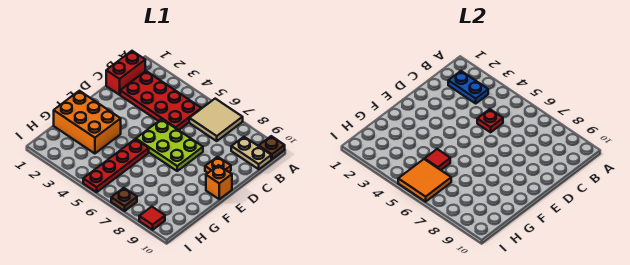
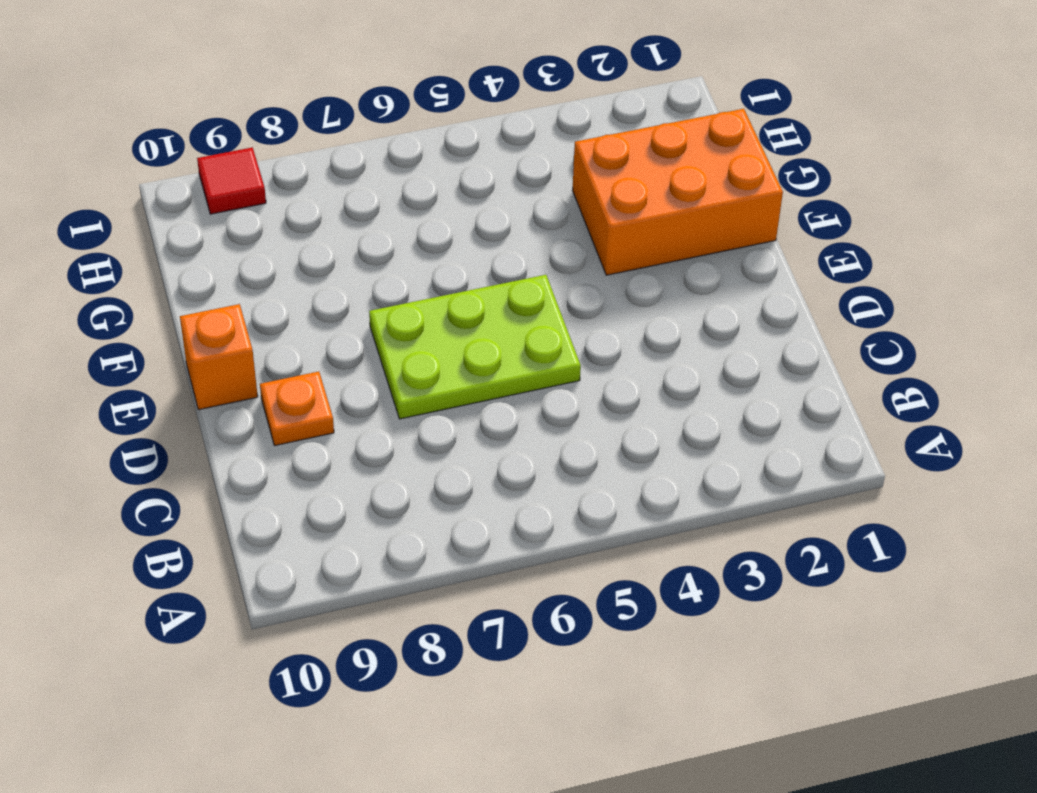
none -> tan 2x2 tile [189,99,243,141]
none -> brown 1x1 plate [259,136,285,159]
none -> red 1x2 brick [106,51,145,95]

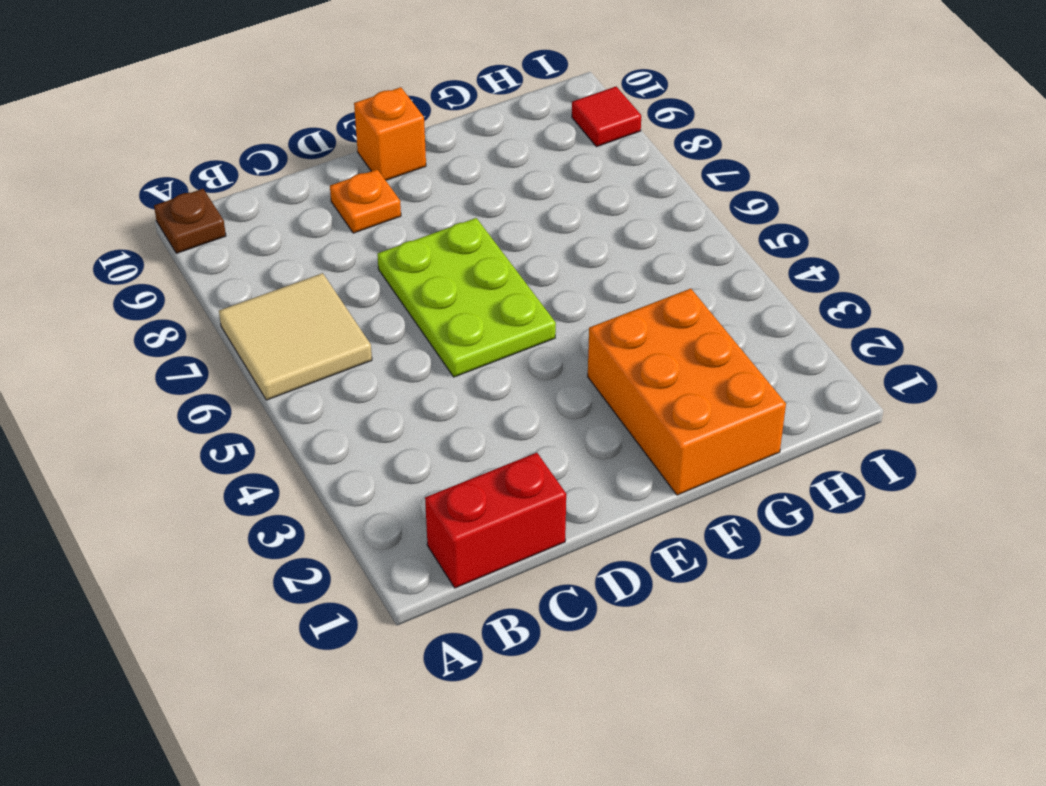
none -> red 2x4 plate [120,71,201,130]
none -> tan 1x2 plate [231,137,271,169]
none -> red 1x4 plate [83,139,149,192]

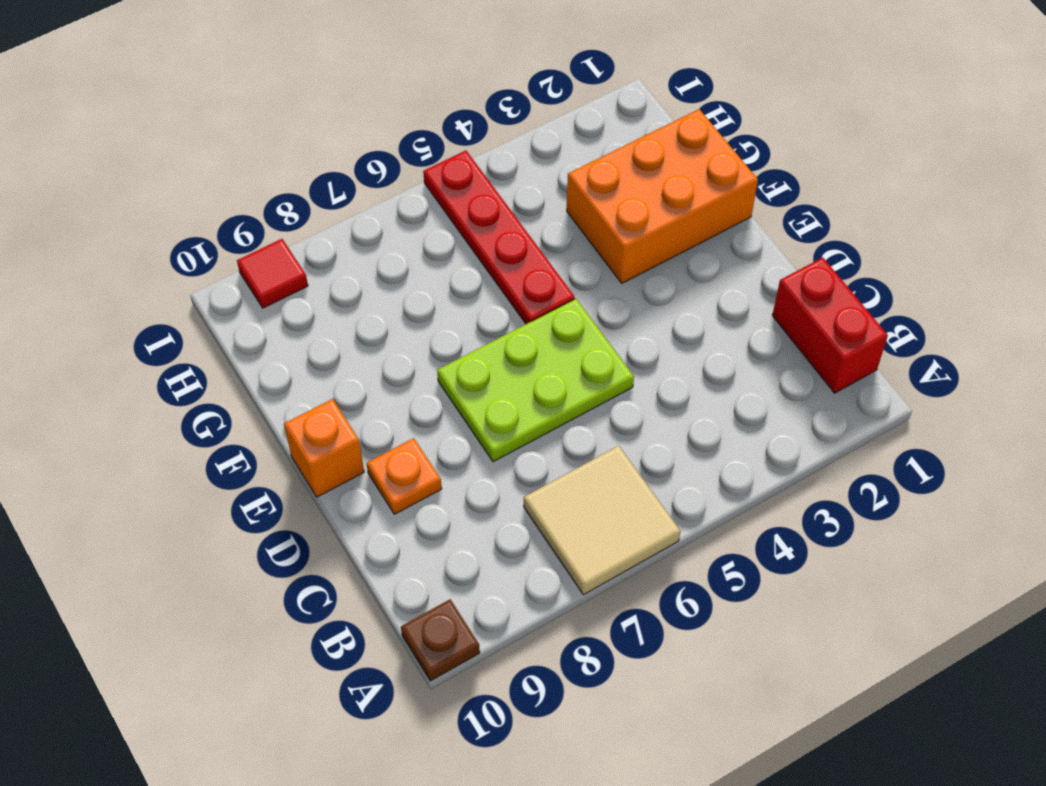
none -> red 2x4 plate [120,71,201,130]
none -> tan 1x2 plate [231,137,271,169]
none -> brown 1x1 plate [111,188,137,211]

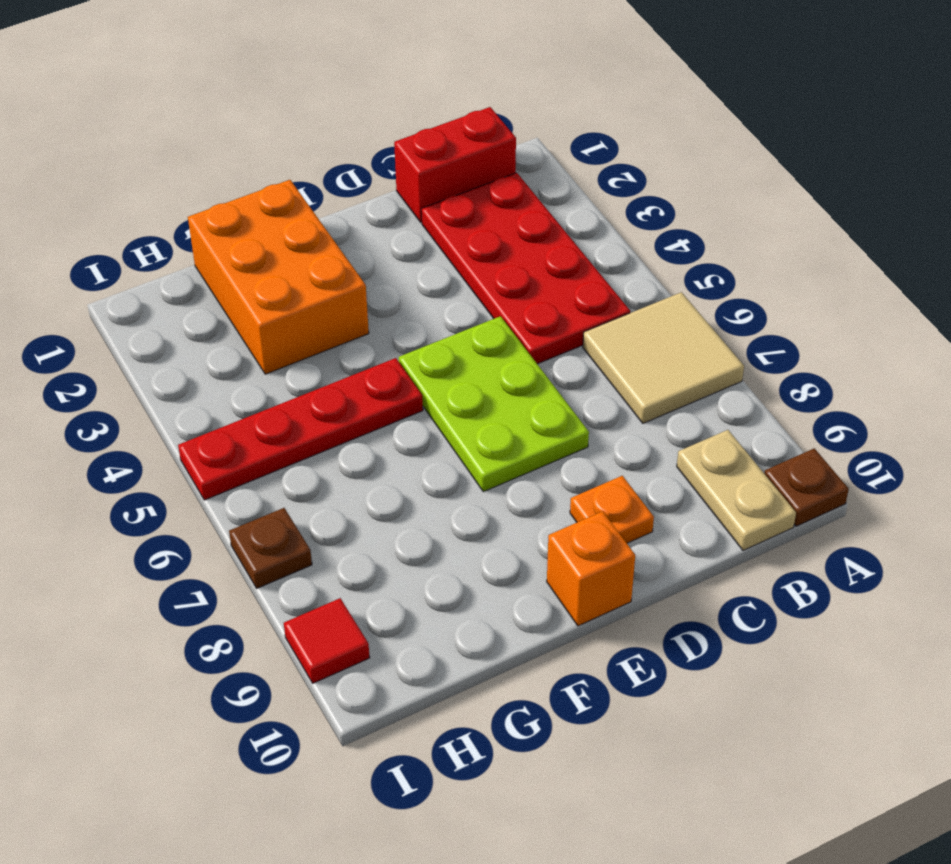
none -> blue 1x2 plate [448,71,488,103]
none -> red 1x1 plate [477,109,503,132]
none -> red 1x1 tile [425,149,450,170]

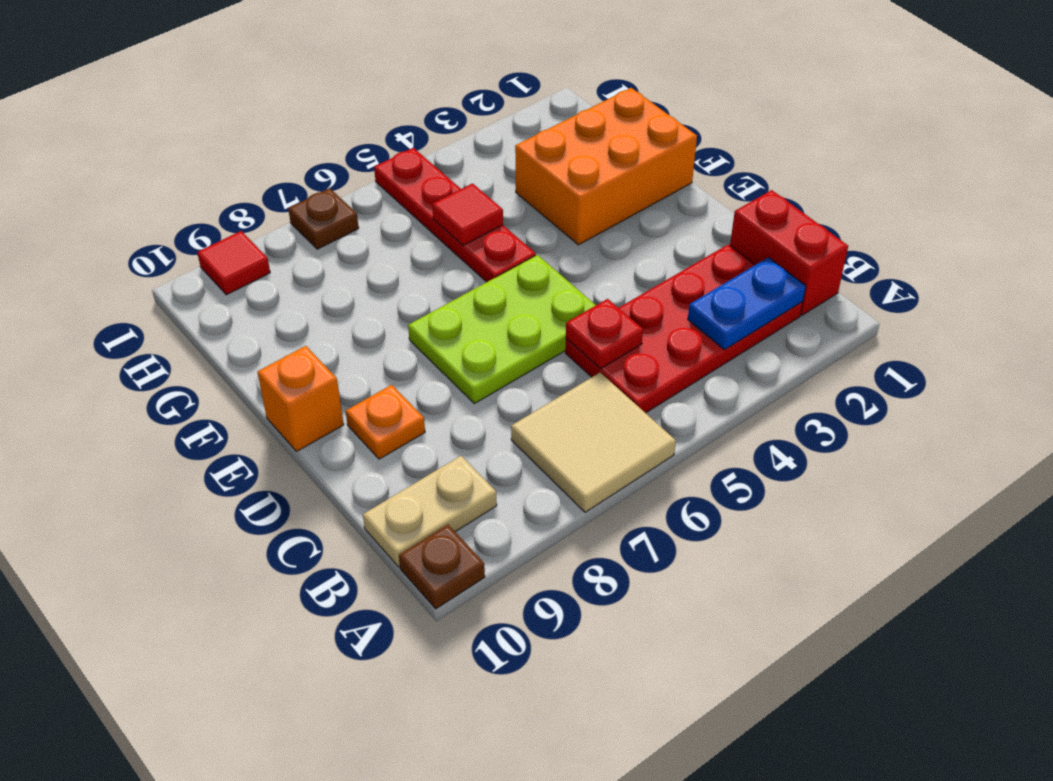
none -> orange 2x2 tile [398,159,451,202]

